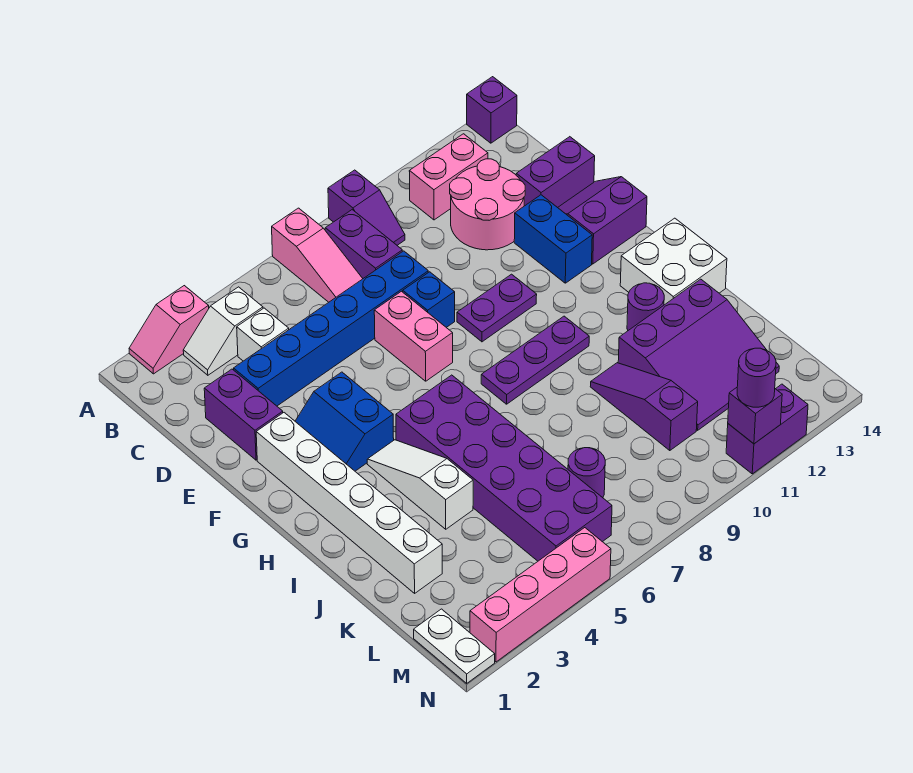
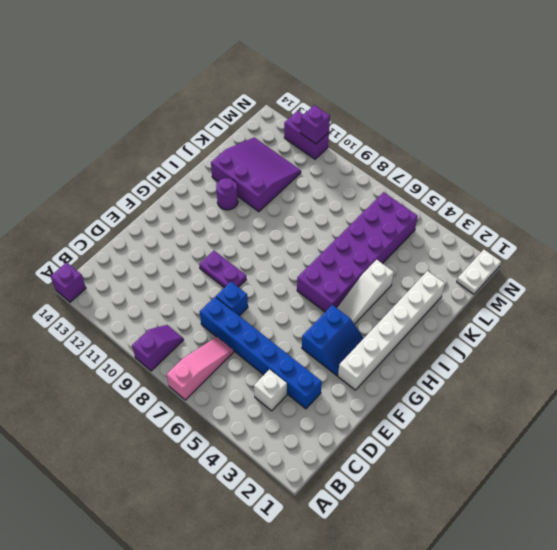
none -> pink 1x2 slope [129,286,209,374]
none -> white 1x2 slope [183,287,263,375]
none -> purple 1x2 brick [325,210,402,278]
none -> pink 1x2 brick [409,134,488,220]

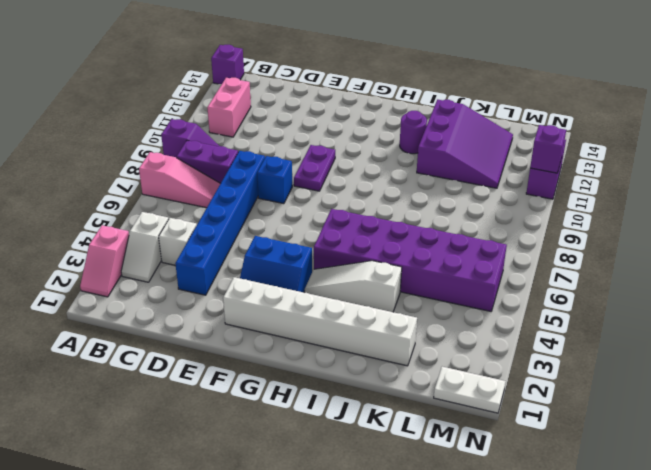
none -> pink 2x2 round brick [450,159,525,250]
none -> purple 1x2 brick [204,369,283,460]
none -> purple 1x2 brick [516,137,595,208]
none -> pink 1x2 brick [374,291,453,381]

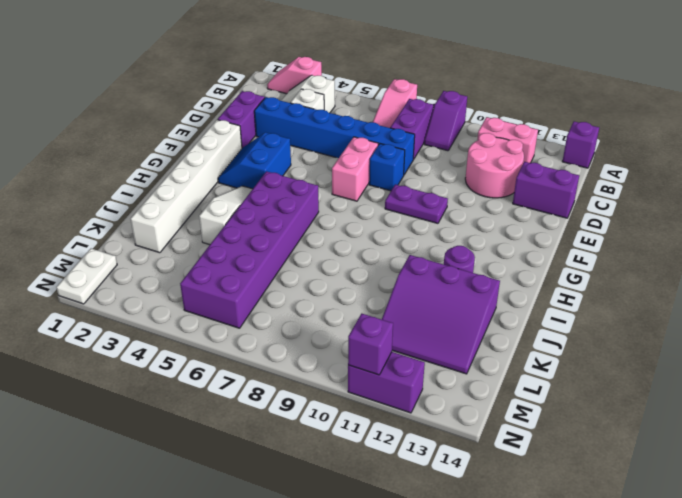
none -> blue 1x2 brick [514,195,592,283]
none -> purple 2x2 slope [558,177,647,264]
none -> purple 1x3 plate [481,316,589,404]
none -> white 2x2 brick [620,218,727,305]

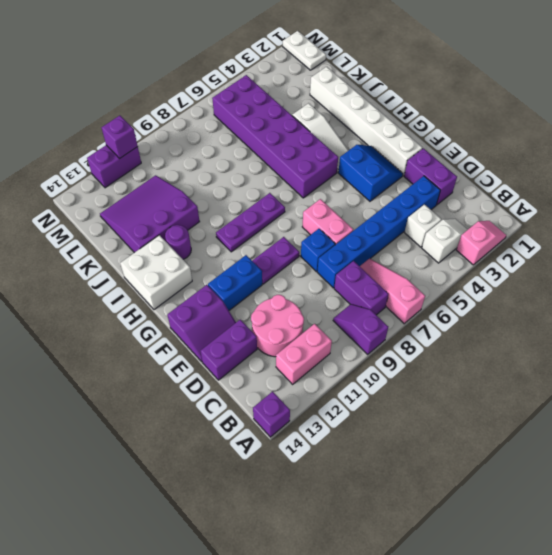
blue 1x2 brick [208,255,262,310] -> blue 1x2 brick turned to [514,195,592,283]
none -> purple 1x3 slope [590,363,698,451]
none -> purple 1x1 round brick [568,448,605,498]
none -> pink 1x4 brick [470,528,611,662]
none -> purple 1x1 round brick [737,348,776,407]

